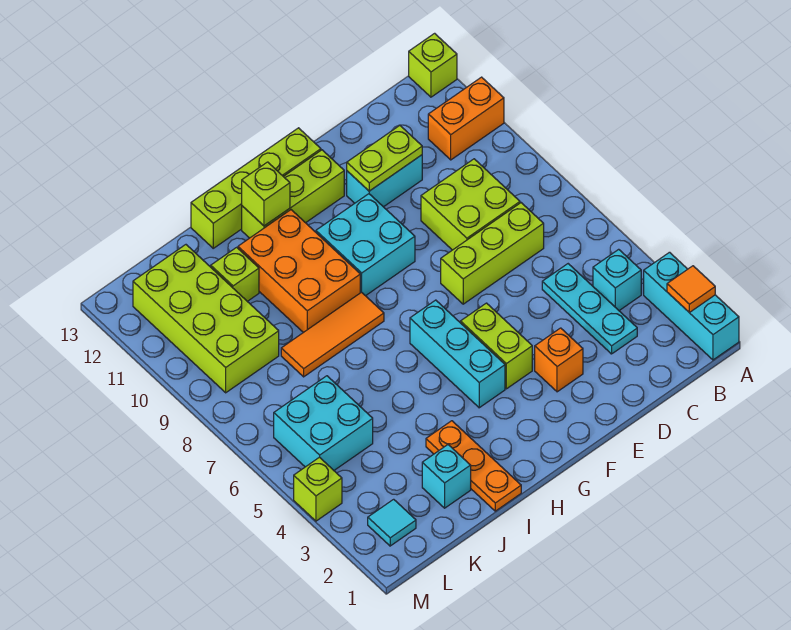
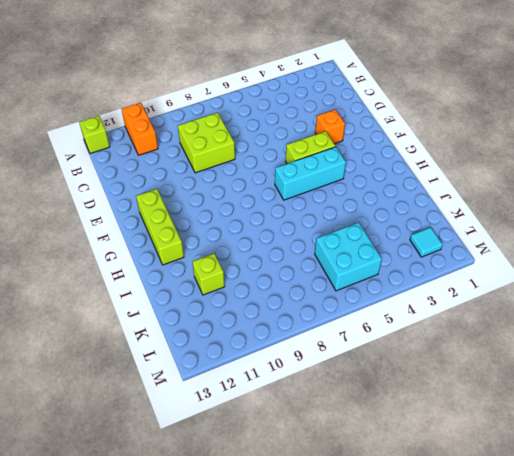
none -> cyan 1x3 brick [644,252,739,360]
none -> cyan 1x1 brick [593,249,641,311]
none -> cyan 1x3 plate [542,264,637,354]

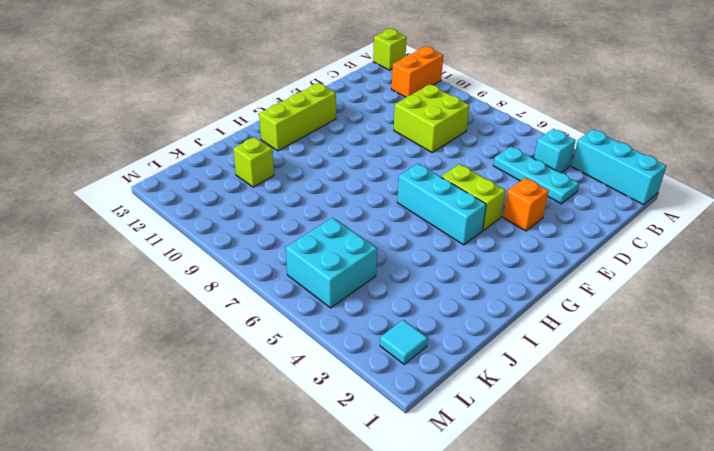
none -> lime 1x3 brick [441,203,544,304]
none -> cyan 1x2 brick [347,155,422,207]
none -> cyan 2x2 brick [316,194,415,296]

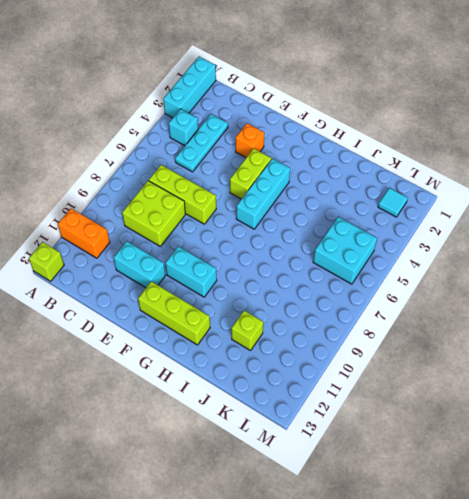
cyan 1x2 brick [166,246,217,297] -> cyan 2x2 brick [316,194,415,296]
none -> lime 1x4 brick [191,128,321,248]
none -> orange 1x3 tile [281,292,384,377]
none -> orange 2x3 brick [238,210,360,333]

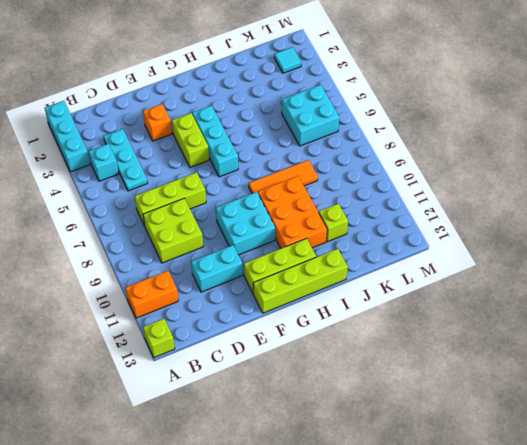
none -> orange 1x3 plate [426,421,521,511]
none -> cyan 1x1 brick [422,445,471,508]
none -> lime 2x4 brick [133,245,279,393]

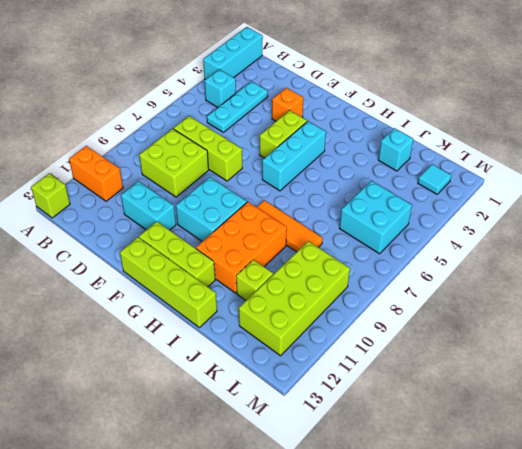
none -> orange 1x3 plate [426,421,521,511]
none -> lime 1x1 brick [294,457,342,521]
none -> orange 1x1 tile [667,266,715,312]

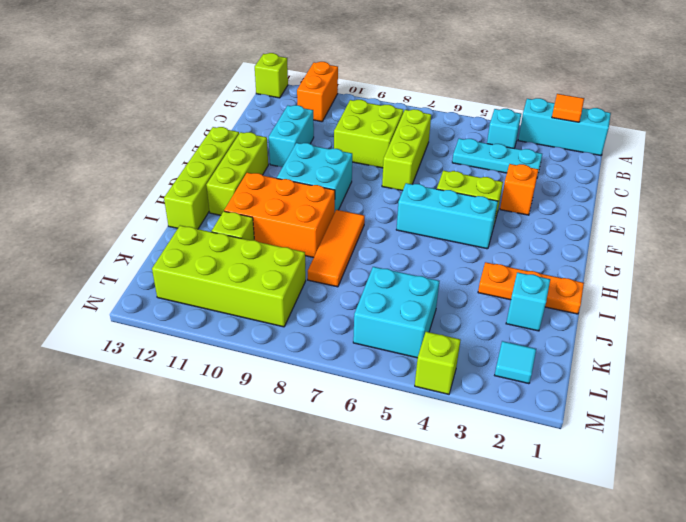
none -> lime 1x2 plate [347,126,422,191]
none -> lime 1x1 brick [242,162,290,226]

